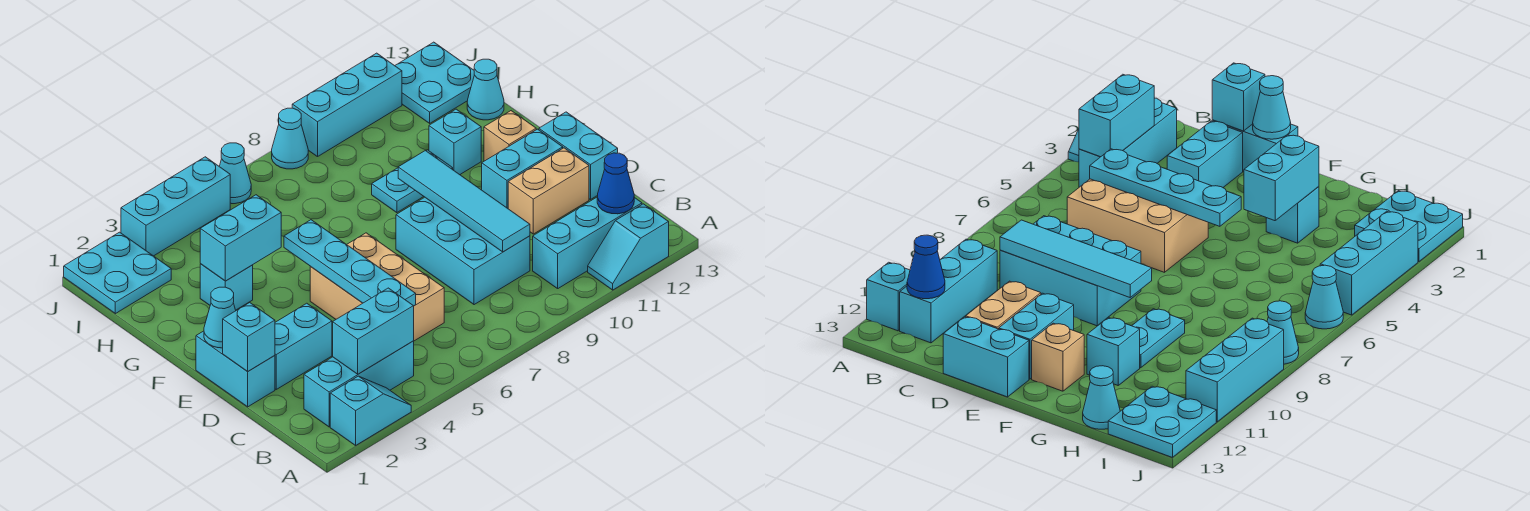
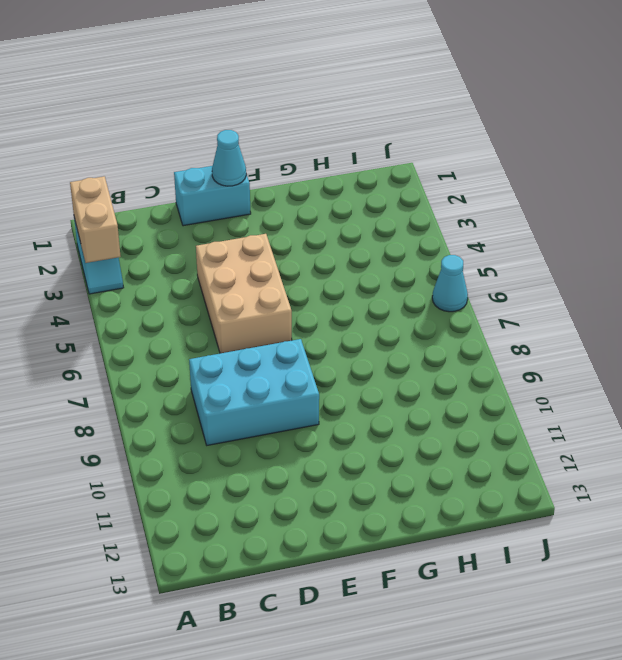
tan 1x2 brick [70,176,121,263] -> tan 1x2 brick moved to [508,148,589,234]
tan 2x3 brick [196,234,292,353] -> tan 2x3 brick turned to [310,233,444,341]
none -> cyan 1x2 slope [588,204,669,290]
none -> cyan 1x3 brick [304,341,414,427]
none -> cyan 1x3 brick [533,197,642,288]

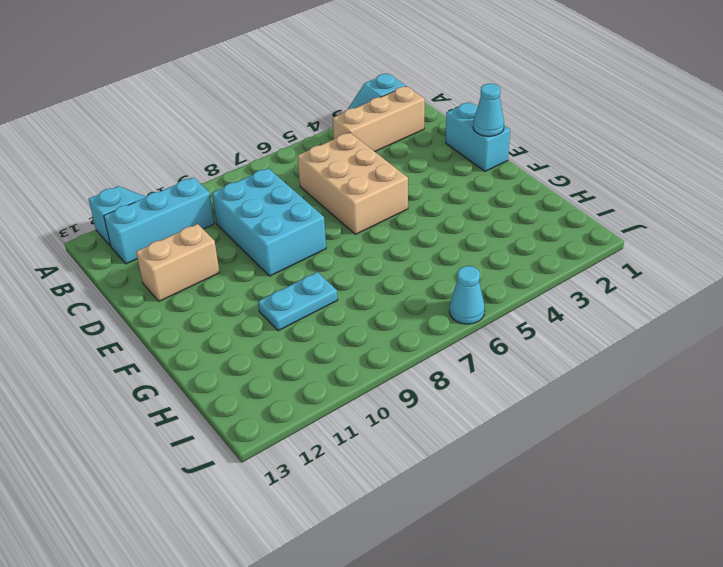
tan 1x3 brick [333,86,425,152] -> cyan 1x3 brick [304,341,414,427]
none -> cyan 1x2 brick [275,303,332,389]
none -> cyan 1x2 brick [539,112,618,199]
none -> cyan 1x2 brick [482,129,563,208]

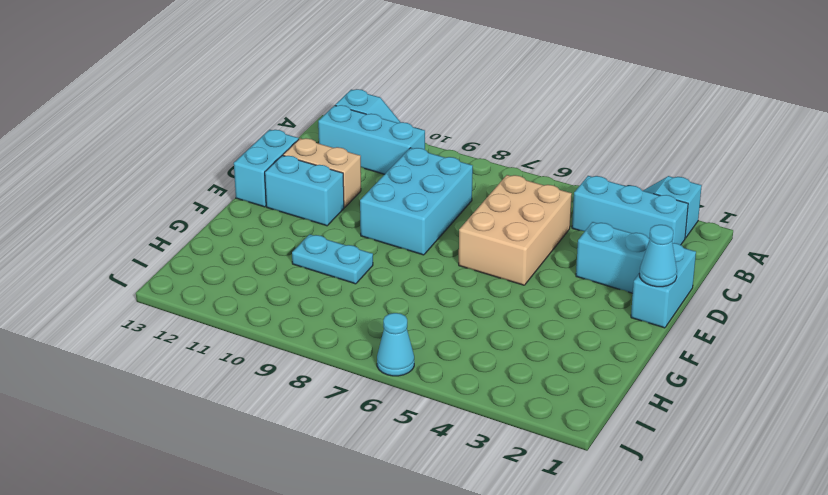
none -> tan 1x1 brick [484,111,536,161]
none -> cyan 1x1 brick [200,264,253,310]
none -> cyan 1x1 brick [429,109,481,175]

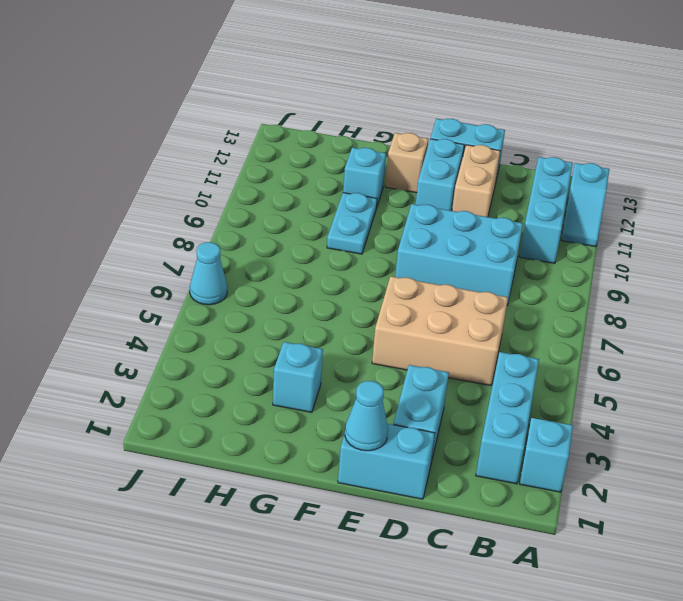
none -> cyan 1x1 cone [467,59,504,120]
none -> cyan 2x2 plate [64,232,171,314]
none -> cyan 2x2 plate [395,42,474,123]

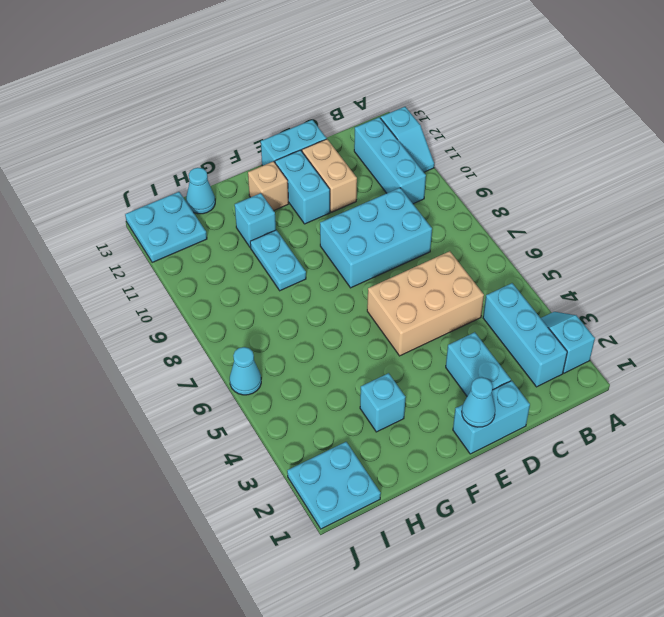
none -> cyan 1x3 brick [121,157,230,256]
none -> cyan 1x1 cone [272,108,308,169]
none -> cyan 1x3 brick [292,53,402,157]

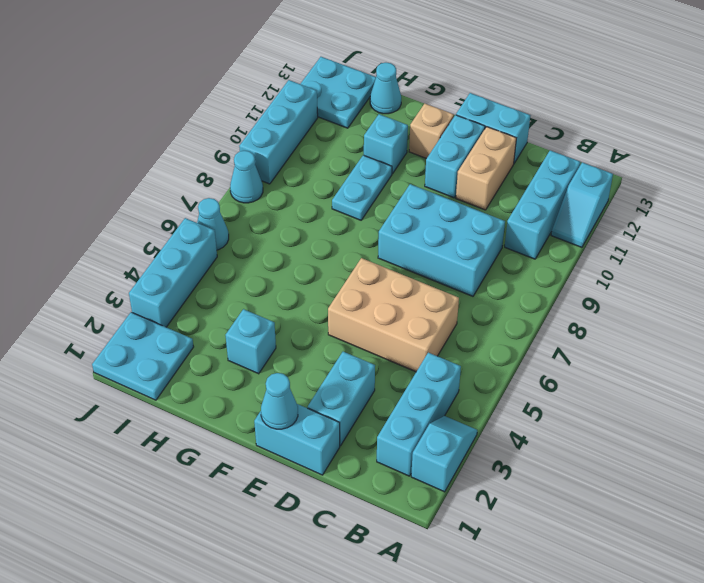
none -> cyan 1x2 brick [333,288,414,374]
none -> blue 1x1 cone [597,153,634,214]
none -> cyan 1x4 plate [284,220,416,306]

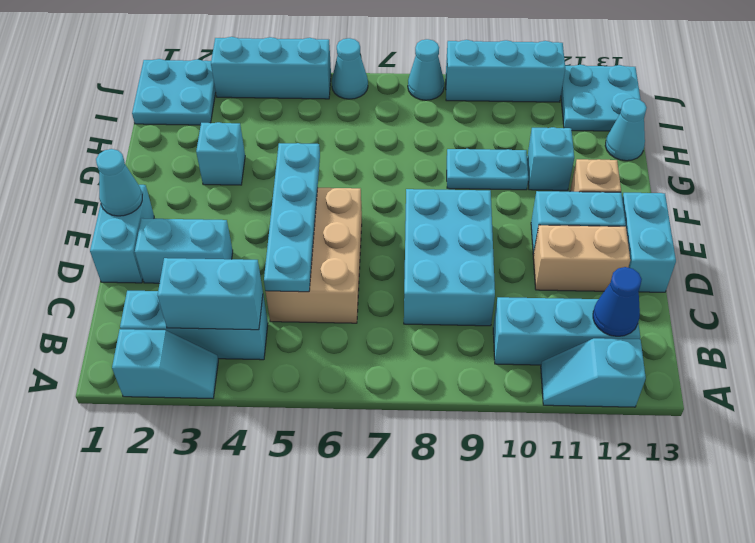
none -> cyan 1x4 tile [398,151,530,252]
none -> cyan 1x1 brick [223,303,275,372]
none -> cyan 1x2 brick [200,195,281,281]

